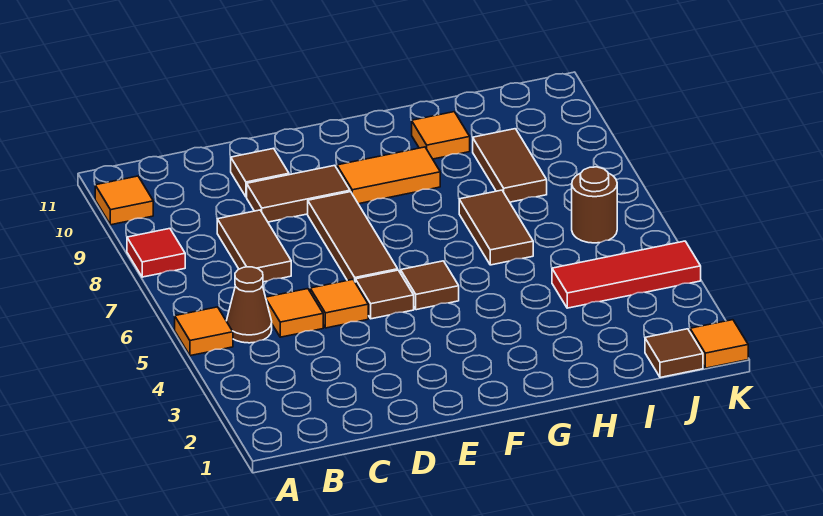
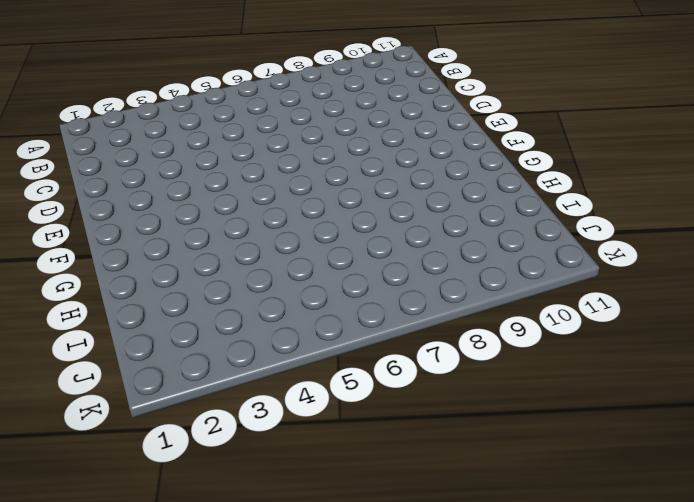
none -> orange 1x1 tile [175,307,233,356]
none -> red 1x1 tile [127,229,185,277]
none -> orange 1x1 tile [95,176,153,225]

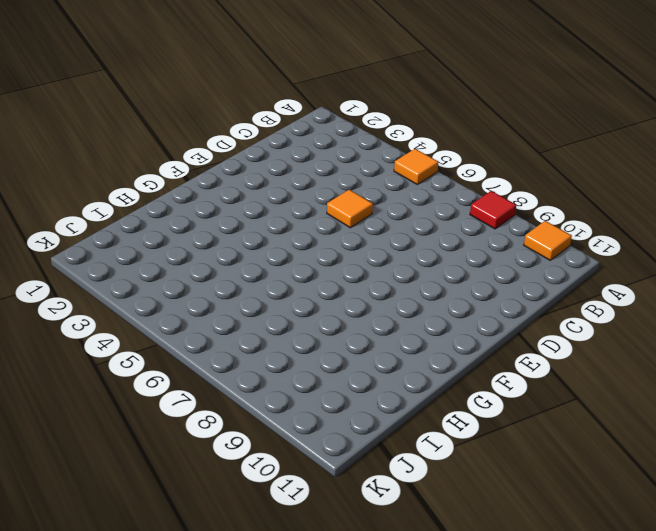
none -> brown 1x1 cone [227,267,272,343]
none -> orange 1x1 tile [266,289,323,337]
none -> brown 1x2 tile [217,210,291,282]

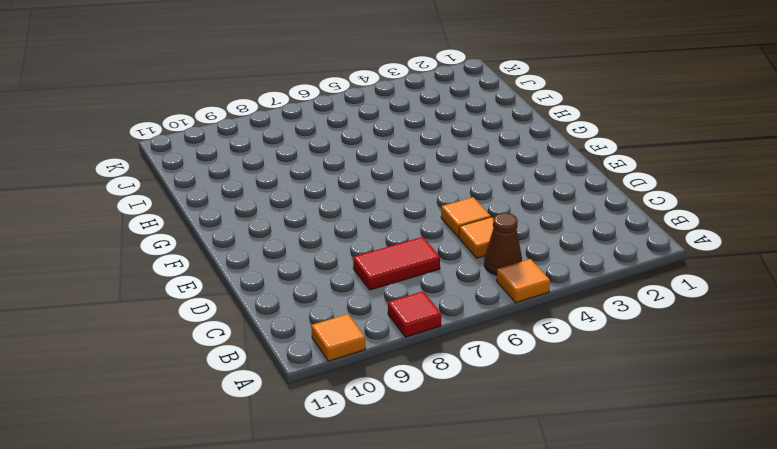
red 1x2 tile [353,237,440,290] -> brown 1x2 tile [217,210,291,282]
none -> brown 1x2 tile [247,165,350,222]
none -> brown 1x1 tile [231,148,289,197]
none -> brown 1x1 tile [355,270,414,319]

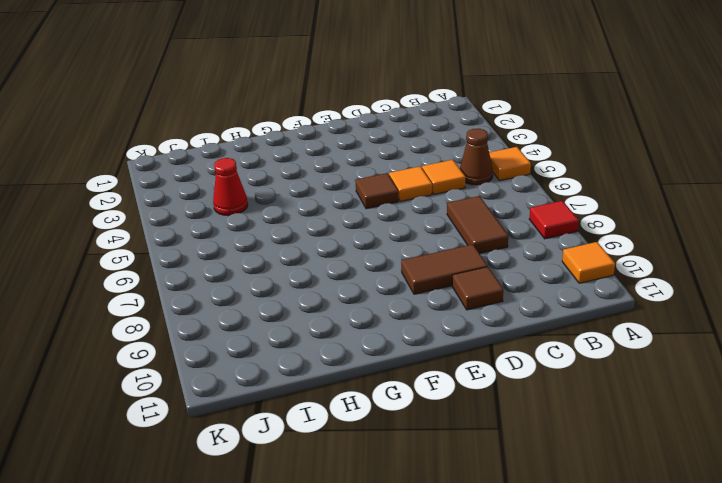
red 1x1 cone [213,158,248,216] -> red 1x3 tile [552,241,701,308]
none -> brown 1x3 tile [308,192,398,281]
none -> brown 1x1 tile [401,261,459,310]
none -> orange 1x2 tile [337,147,440,204]

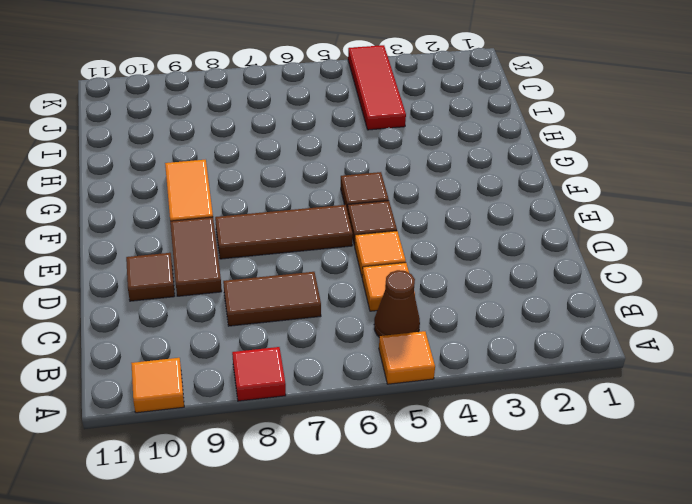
none -> brown 1x2 tile [459,190,533,265]
none -> orange 1x1 tile [412,112,470,159]
none -> brown 1x2 tile [473,129,547,202]

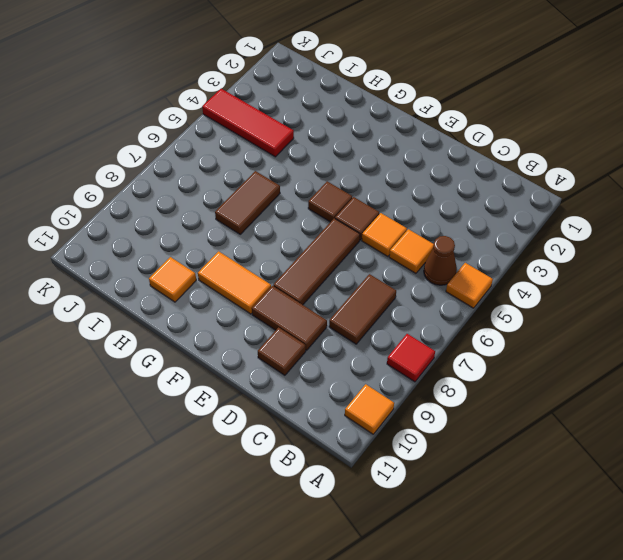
none -> brown 1x2 tile [473,129,547,202]
none -> brown 1x1 tile [645,329,703,378]
none -> brown 1x1 round brick [572,167,617,243]

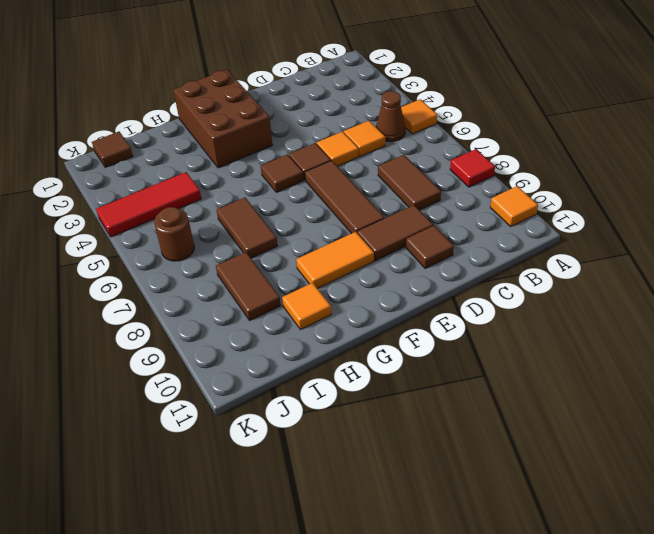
brown 2x3 brick [173,70,272,168] -> none
none -> orange 1x1 tile [690,320,748,368]

